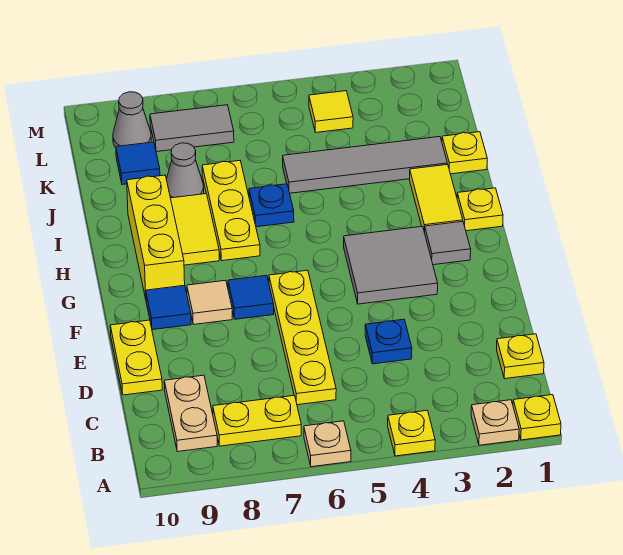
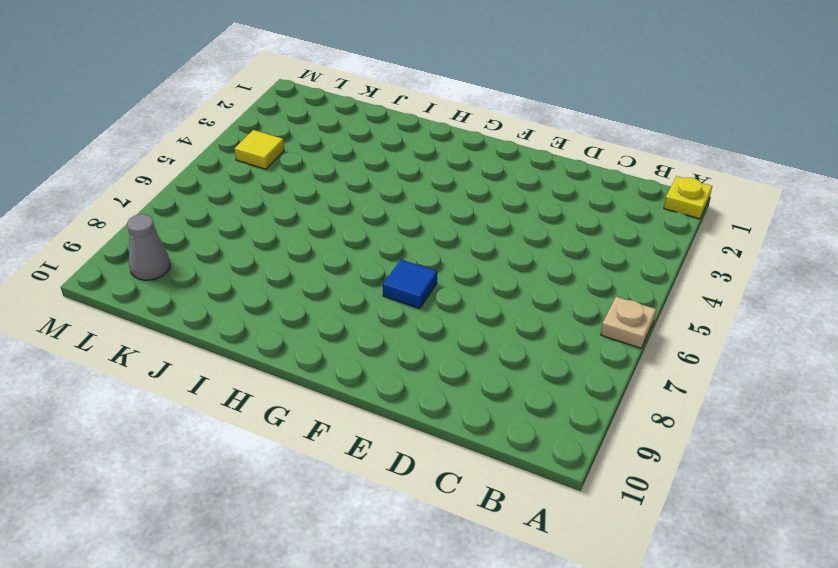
none -> tan 1x1 plate [471,400,519,445]
none -> yellow 1x1 plate [388,410,435,456]
none -> yellow 1x2 plate [213,395,301,446]

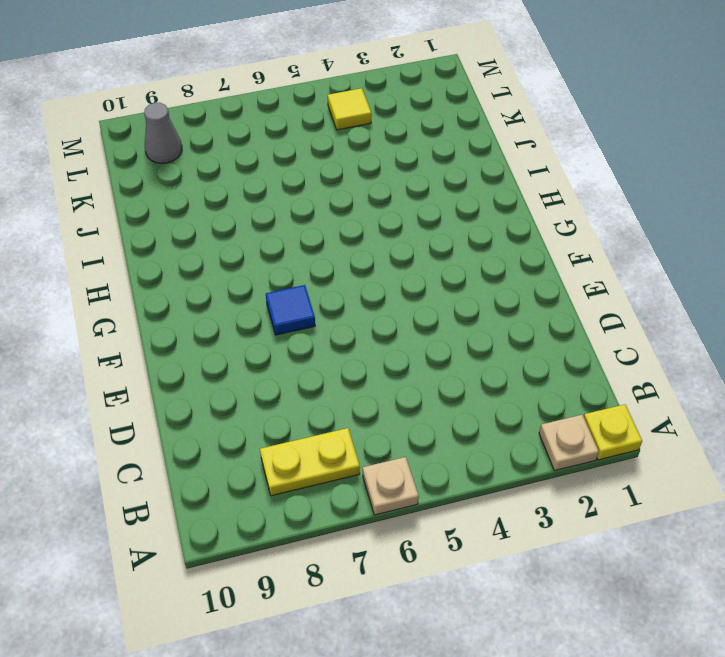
none -> yellow 1x1 plate [388,410,435,456]
none -> tan 1x2 plate [164,375,217,452]
none -> yellow 1x1 plate [497,334,544,379]

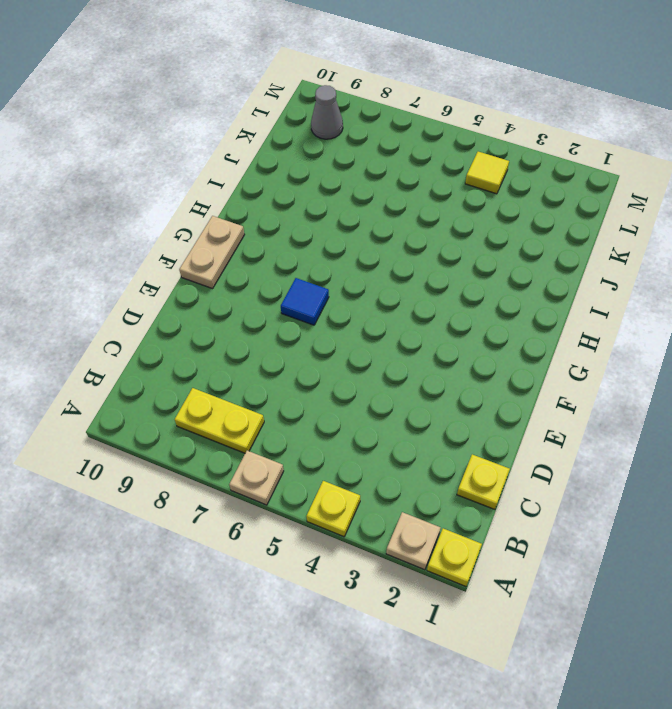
tan 1x2 plate [179,216,245,289] -> tan 1x2 plate moved to [164,375,217,452]
none -> yellow 1x4 plate [269,270,336,405]
none -> blue 1x1 plate [365,319,412,364]
none -> yellow 1x2 plate [110,320,162,395]

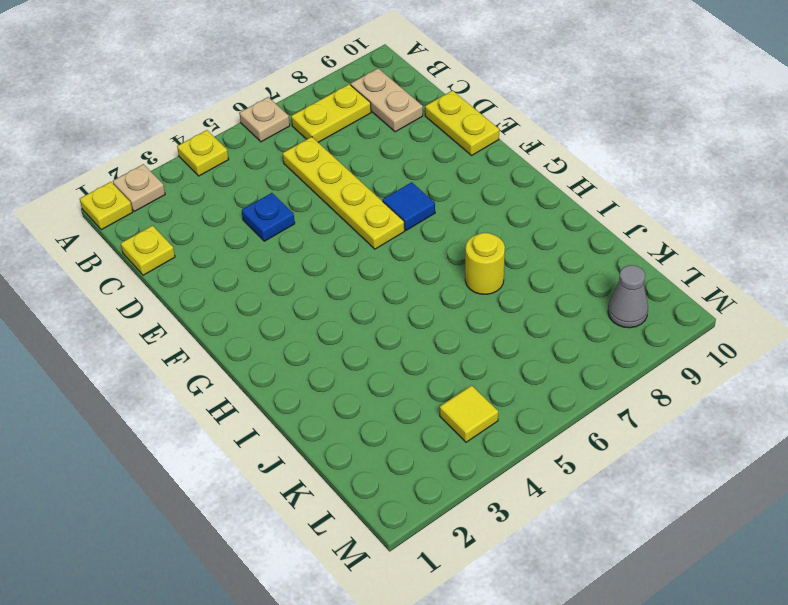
yellow 1x1 round brick [465,233,505,294] -> yellow 1x3 plate [202,161,260,261]
none -> grey 2x2 tile [344,226,438,304]
none -> tan 1x1 tile [187,280,232,324]
none -> blue 1x1 tile [146,285,191,330]

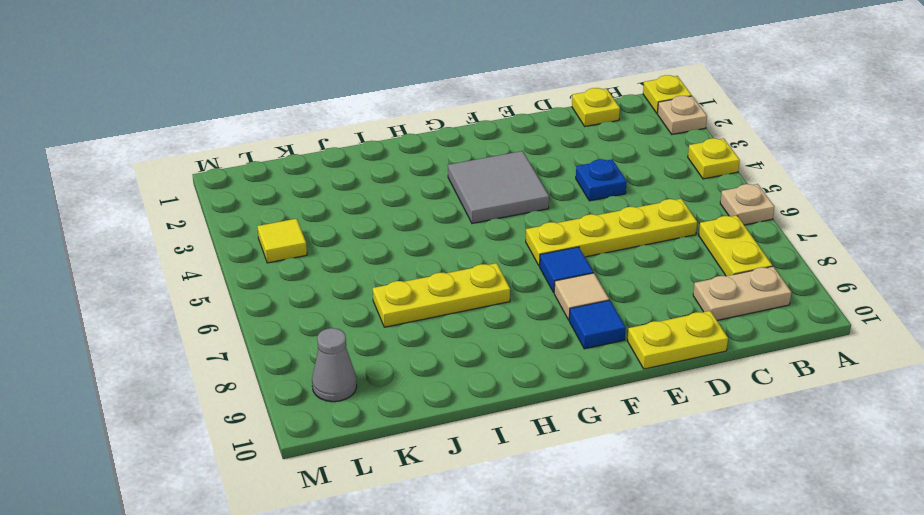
none -> grey 1x1 tile [425,221,471,265]
none -> yellow 1x3 brick [127,175,185,298]
none -> yellow 1x1 plate [457,188,503,231]

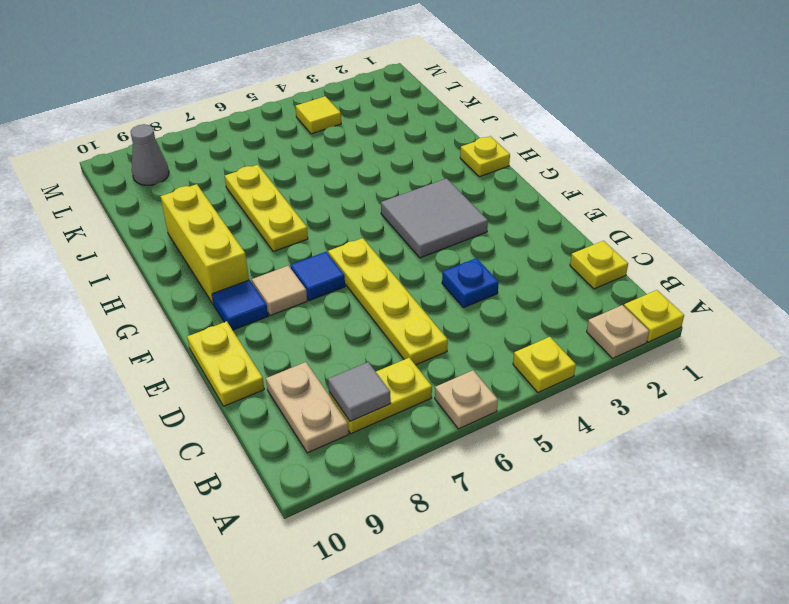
grey 1x1 tile [328,362,391,421] -> grey 1x1 tile moved to [425,221,471,265]
none -> yellow 1x2 tile [410,164,463,233]
none -> yellow 1x2 tile [171,194,219,265]
none -> blue 1x1 plate [249,184,294,227]

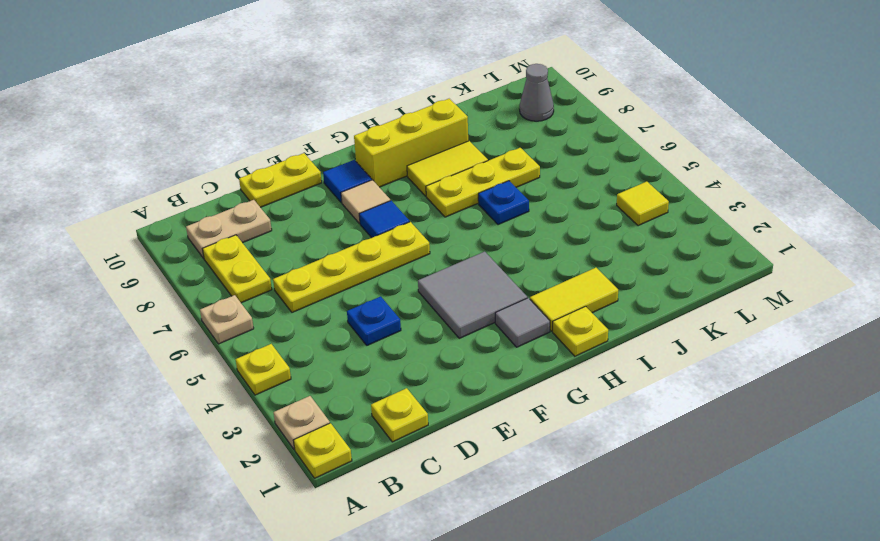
none -> yellow 1x1 plate [442,132,487,174]
none -> grey 1x4 tile [283,137,447,193]
none -> grey 1x1 cone [166,143,204,198]

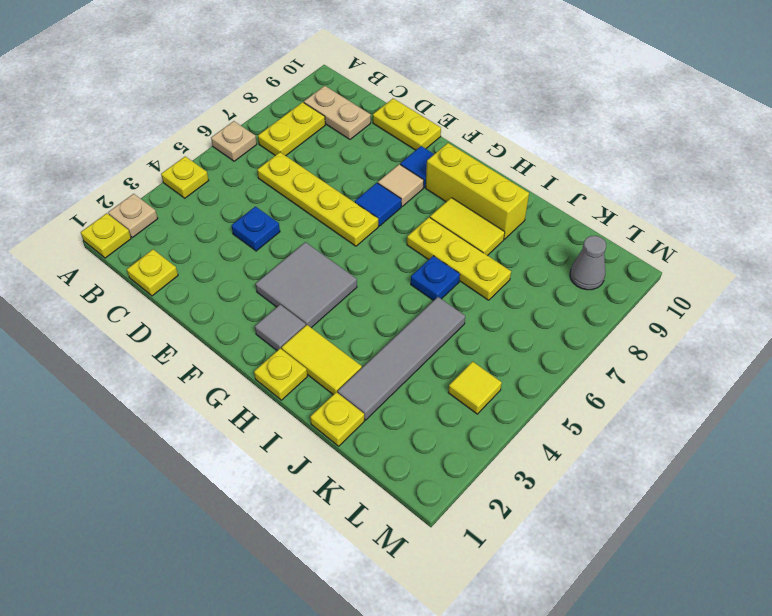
none -> grey 1x1 cone [166,143,204,198]
none -> blue 1x1 tile [116,142,160,184]
none -> grey 1x2 tile [150,105,234,152]

